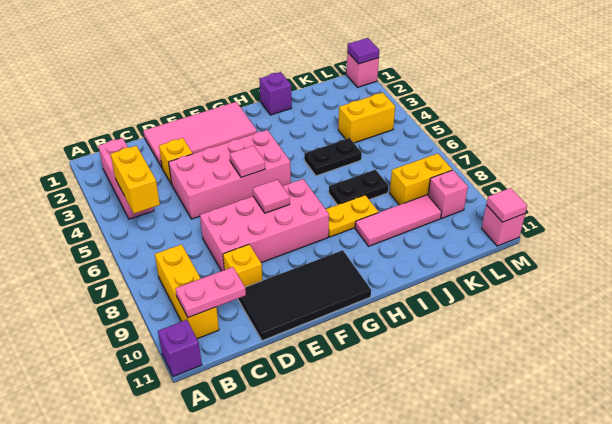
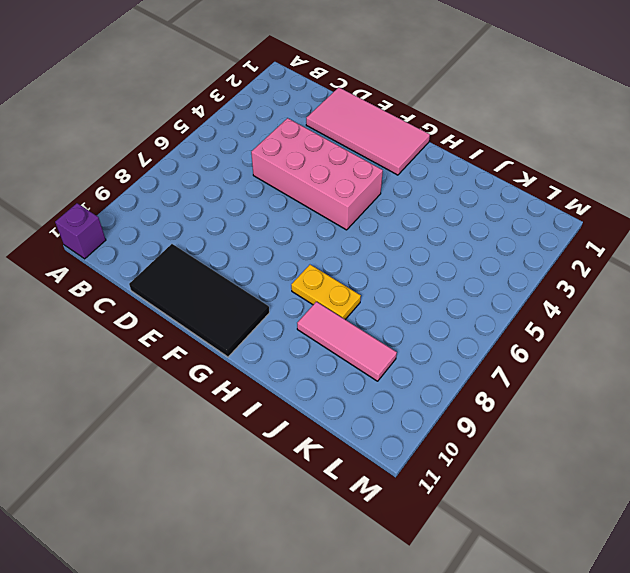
none -> pink 1x3 brick [98,138,154,219]
none -> yellow 1x3 brick [155,244,219,339]
none -> yellow 1x1 brick [159,138,193,184]

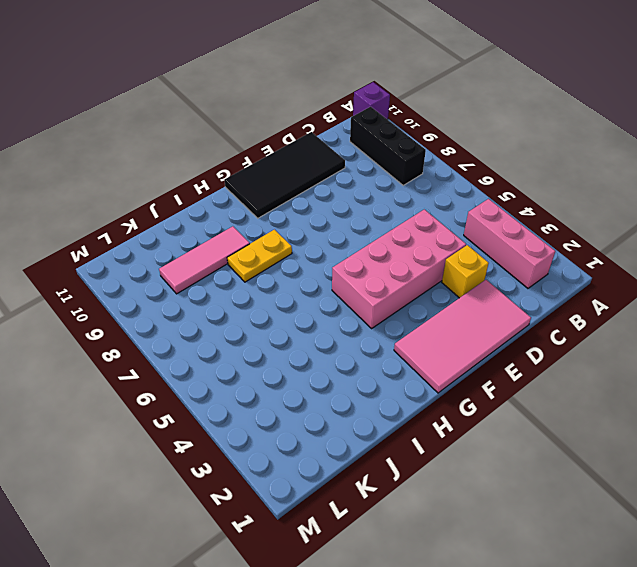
black 1x3 brick [350,107,426,185] -> yellow 1x3 brick [155,244,219,339]
none -> pink 2x4 brick [200,179,329,271]
none -> yellow 1x1 brick [223,244,262,287]
none -> purple 1x1 brick [259,72,292,115]

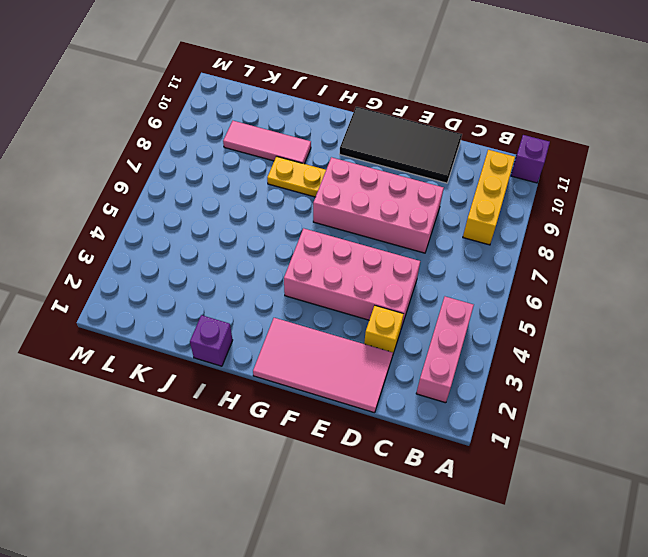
none -> yellow 1x1 brick [223,244,262,287]
none -> black 1x2 plate [304,138,362,176]
none -> black 1x2 plate [329,170,388,205]

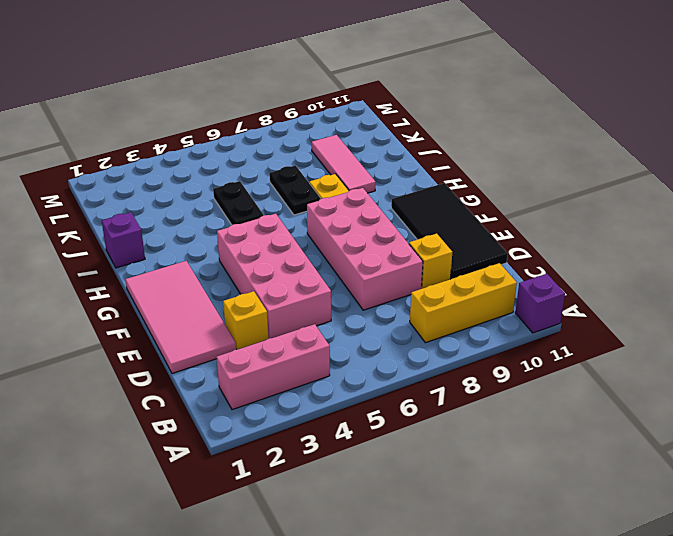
none -> yellow 1x2 brick [338,93,395,143]
none -> yellow 1x2 brick [390,153,452,205]
none -> pink 1x1 brick [428,170,468,218]

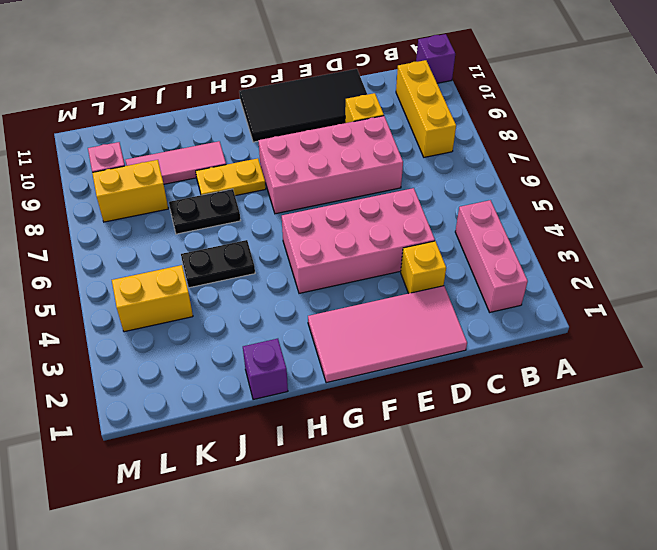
none -> pink 1x1 brick [347,52,379,87]
none -> pink 1x1 brick [482,205,525,246]
none -> yellow 1x2 brick [110,146,160,214]

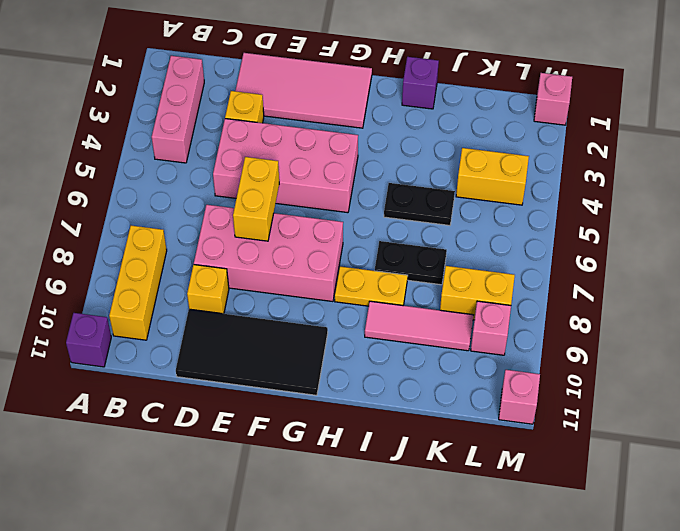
yellow 1x2 brick [233,157,279,241] -> yellow 1x2 brick moved to [110,146,160,214]
none -> pink 1x2 plate [176,267,246,318]
none -> pink 1x1 tile [230,146,265,177]
none -> pink 1x1 tile [253,180,290,213]

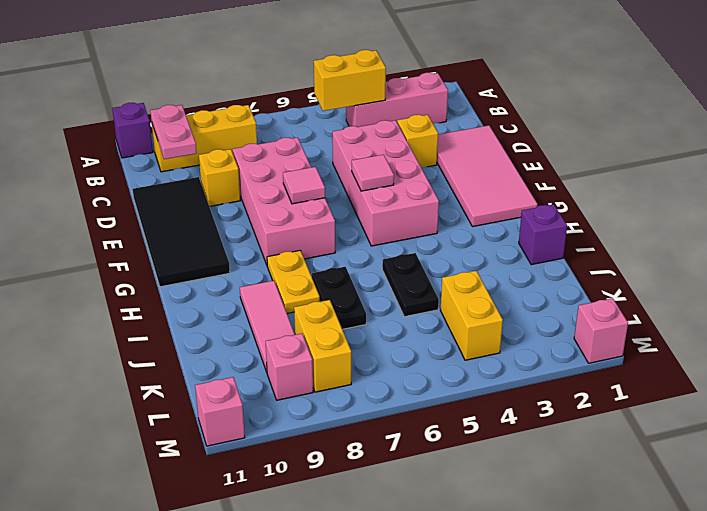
none -> purple 1x1 tile [347,38,379,64]
none -> pink 1x1 tile [486,188,527,222]

